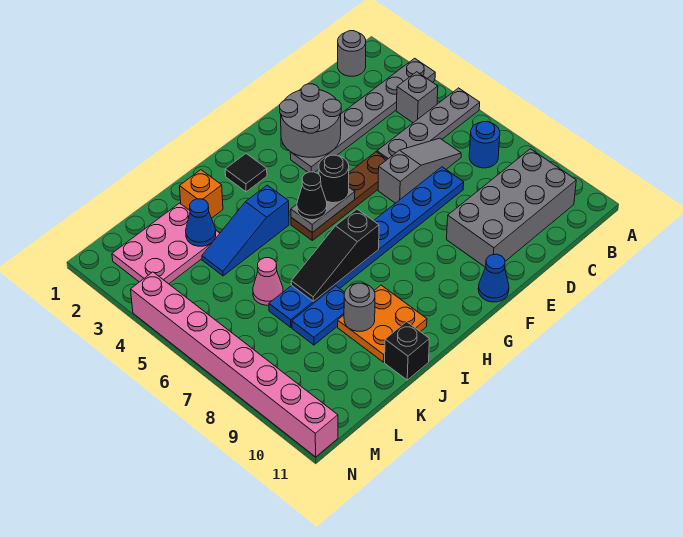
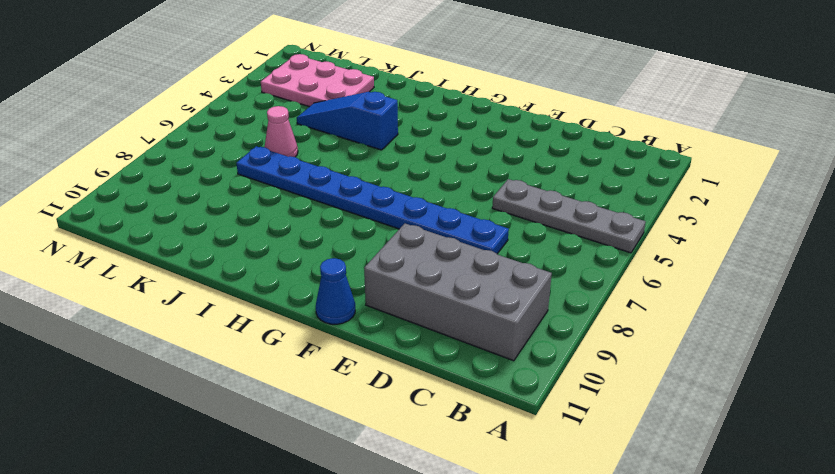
none -> grey 1x6 plate [290,58,435,172]
none -> grey 1x1 round brick [338,31,366,76]
none -> grey 1x1 brick [396,72,438,123]

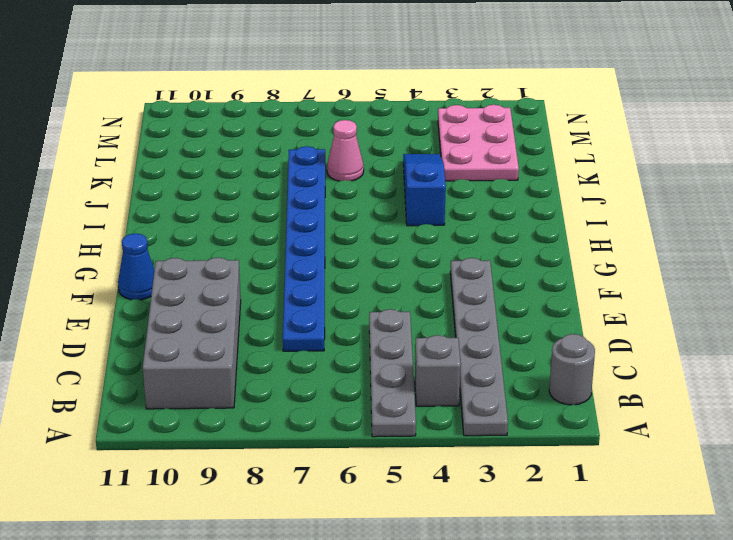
none -> blue 1x1 round brick [469,121,500,168]
none -> grey 1x3 slope [378,138,461,203]
none -> brown 1x4 plate [291,152,387,241]

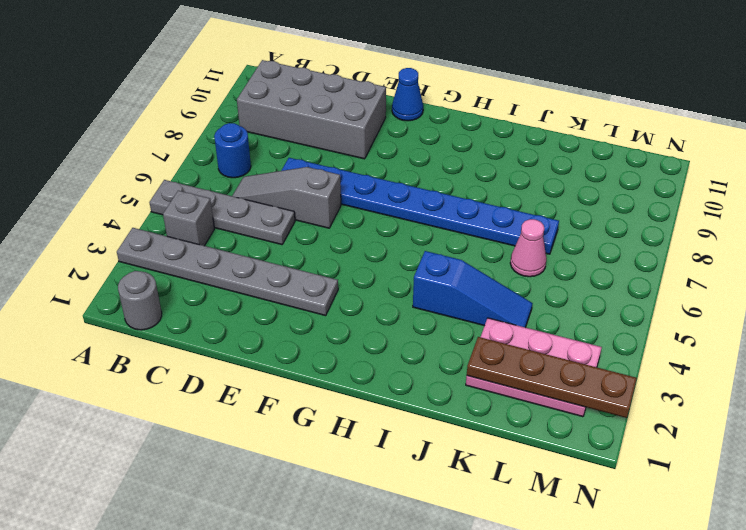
brown 1x4 plate [467,337,637,418] -> brown 1x4 plate moved to [291,152,387,241]
none -> black 1x1 tile [225,154,267,192]
none -> orange 2x2 plate [338,285,427,362]
none -> orange 1x1 brick [180,170,223,218]

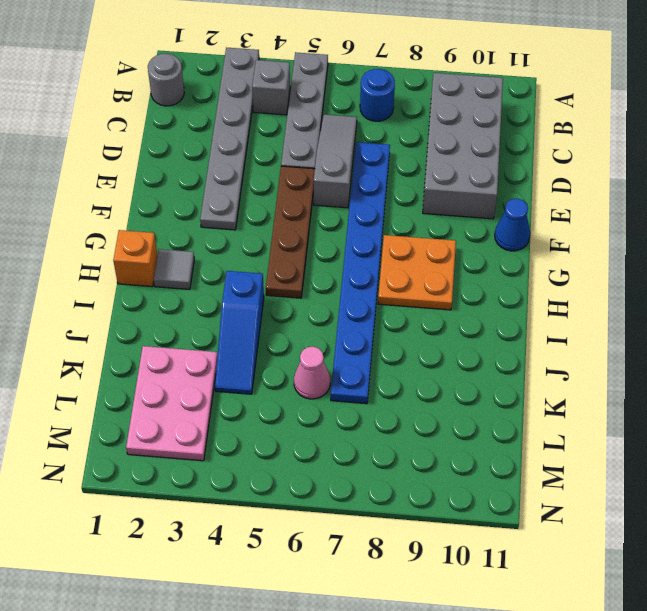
orange 2x2 plate [378,235,456,310] -> orange 2x2 plate moved to [338,285,427,362]
orange 1x1 brick [113,230,157,287] -> orange 1x1 brick moved to [180,170,223,218]
grey 1x1 tile [154,249,194,289] -> black 1x1 tile [225,154,267,192]
none -> blue 1x2 plate [292,286,345,345]
none -> black 1x1 brick [385,322,429,380]
none -> pink 1x8 brick [131,272,338,457]

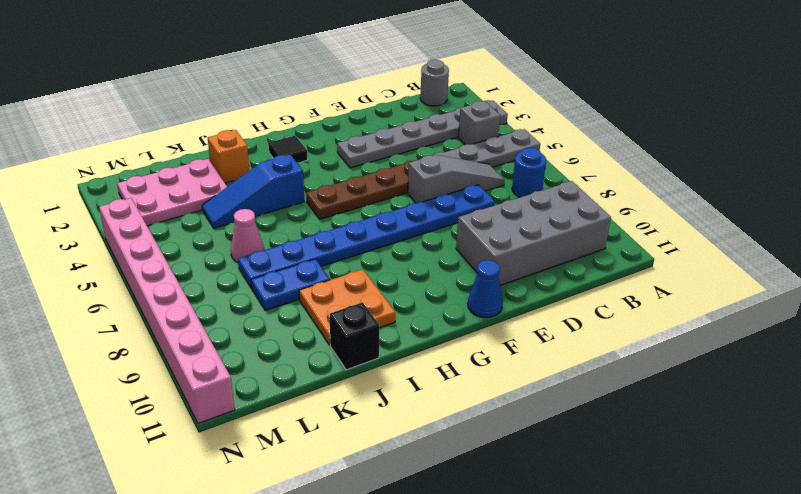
none -> grey 2x2 round brick [280,84,341,157]
none -> grey 1x2 plate [291,188,355,232]
none -> black 1x3 slope [291,209,379,301]

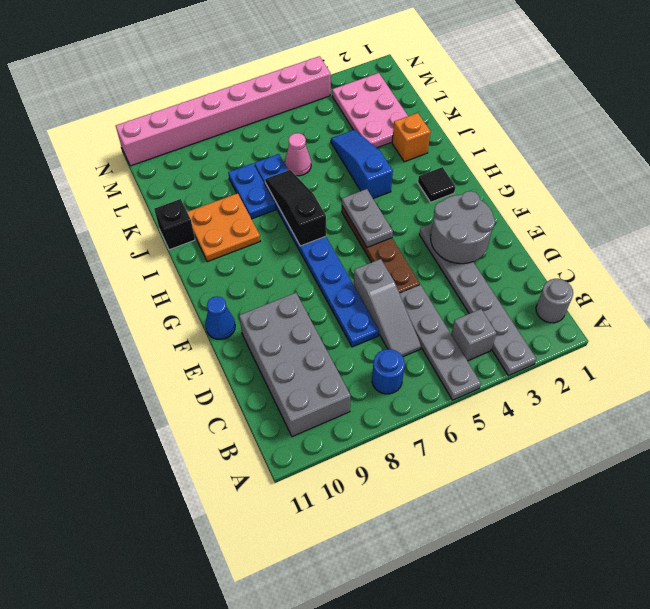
none -> grey 1x1 round brick [344,283,375,331]
none -> blue 1x1 cone [186,199,216,246]
none -> black 1x1 round brick [319,155,349,203]

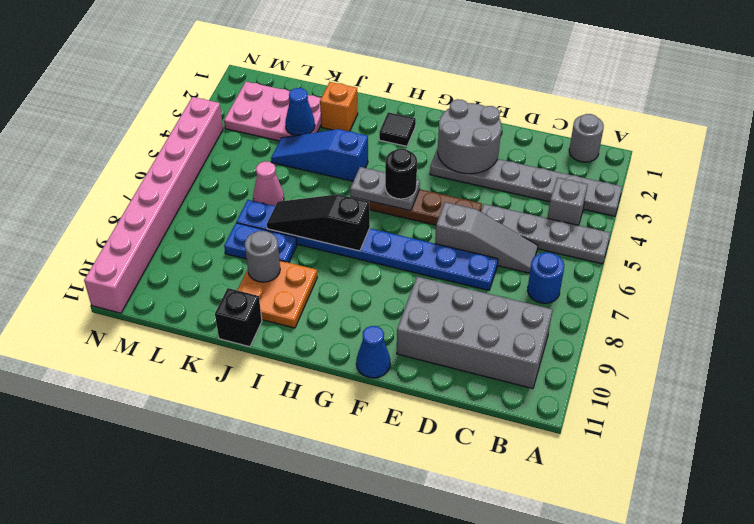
none -> black 1x1 cone [297,172,327,220]

